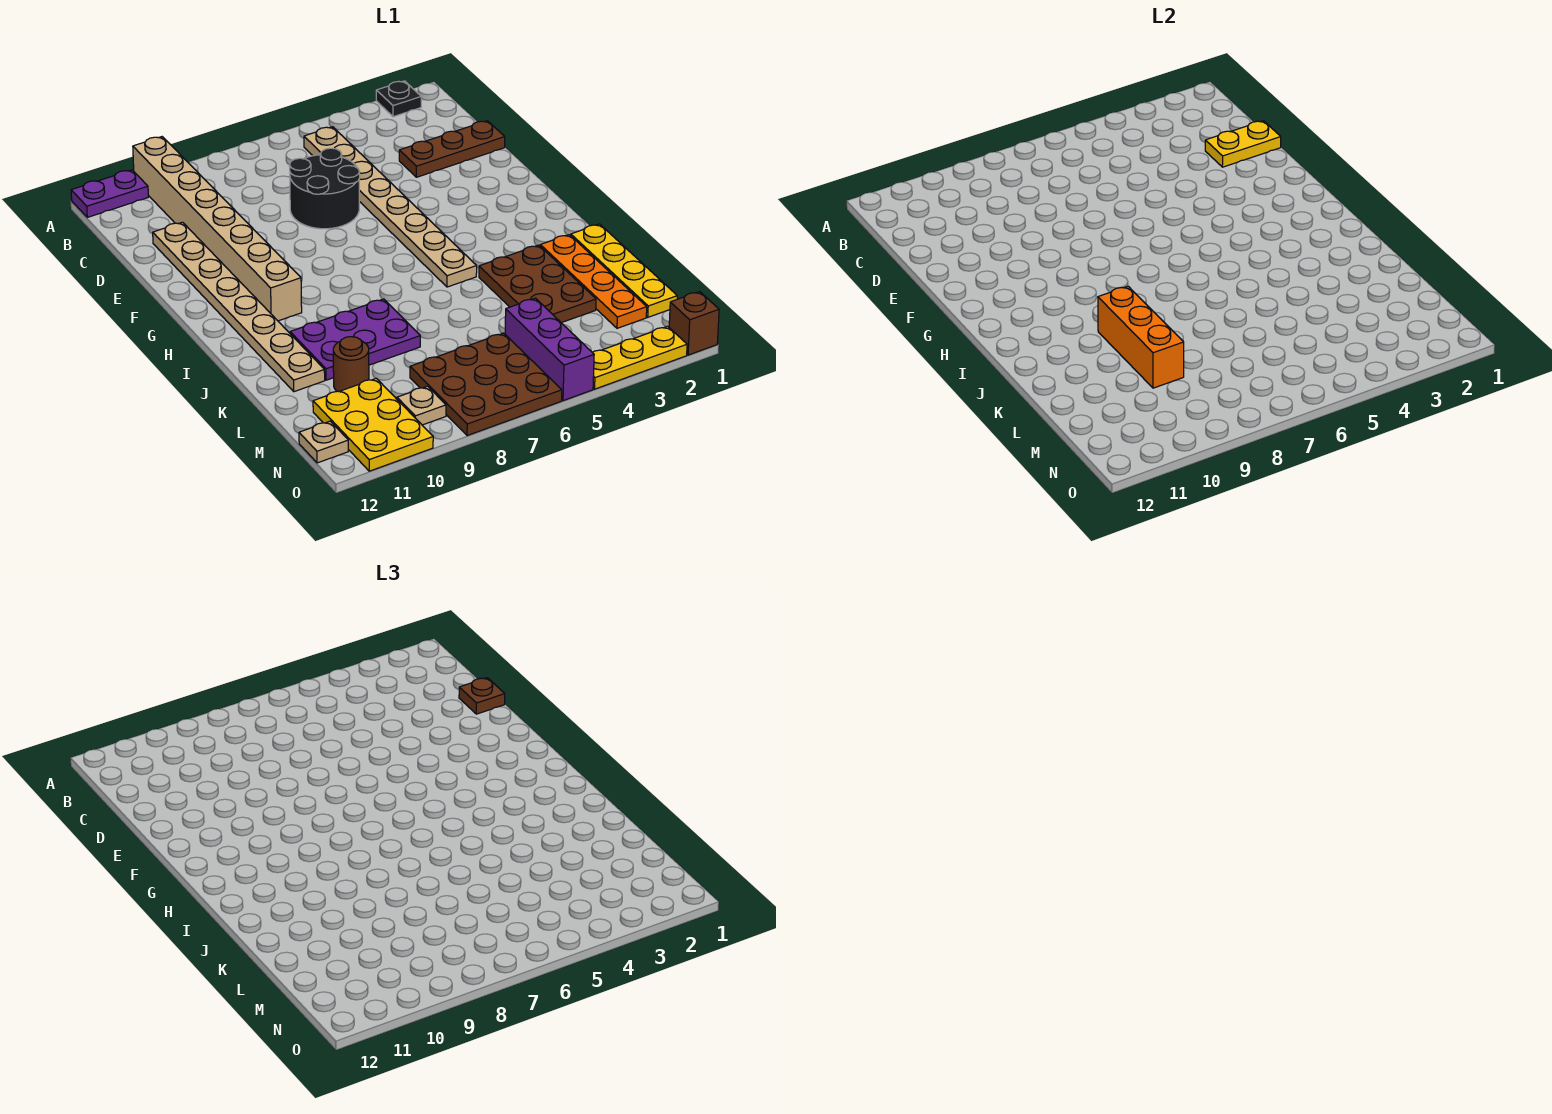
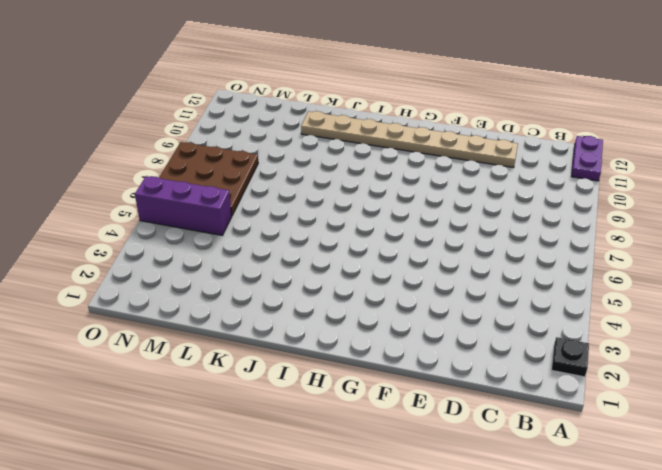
none -> tan 1x8 brick [133,137,302,321]
none -> tan 1x8 plate [304,127,477,287]
none -> brown 1x3 plate [399,121,505,177]

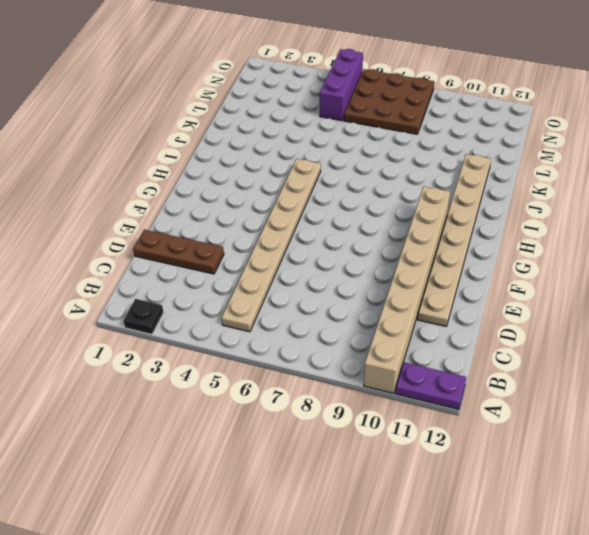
none -> black 2x2 round brick [289,148,360,229]
none -> yellow 1x4 plate [571,224,677,317]
none -> orange 1x4 plate [540,235,647,328]

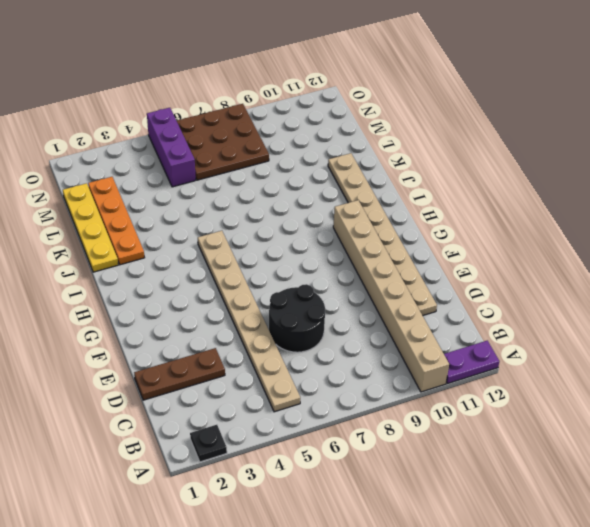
none -> brown 2x3 plate [479,245,596,323]
none -> purple 2x3 plate [290,299,420,380]
none -> brown 1x1 round brick [333,337,369,392]

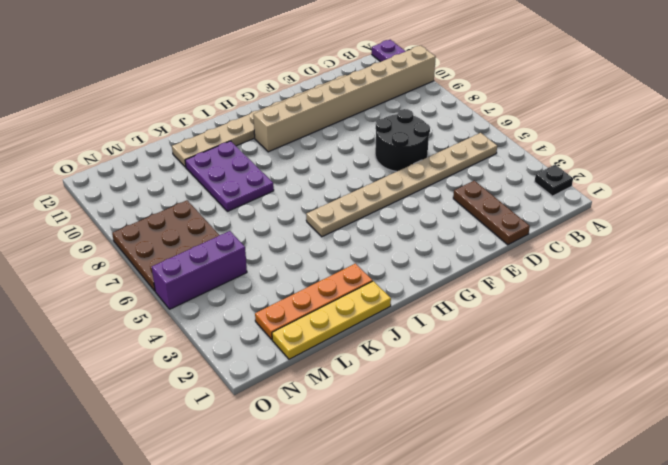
none -> brown 2x3 plate [479,245,596,323]
none -> brown 1x1 round brick [333,337,369,392]
none -> yellow 2x3 plate [313,378,433,471]

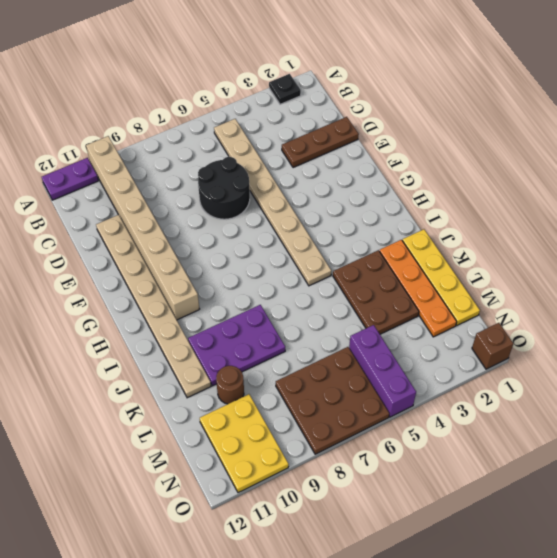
none -> tan 1x1 plate [397,386,446,425]
none -> tan 1x1 plate [299,421,348,463]
none -> yellow 1x3 plate [592,326,687,389]

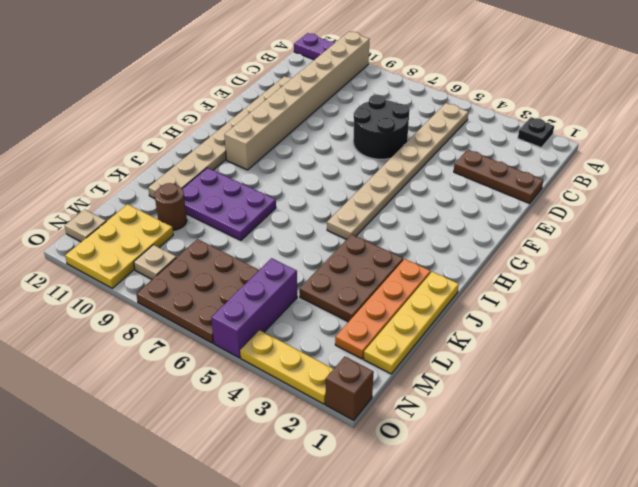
none -> yellow 1x2 plate [1205,121,1281,167]
none -> orange 1x3 brick [1098,286,1184,388]
none -> brown 1x1 plate [459,678,505,714]

